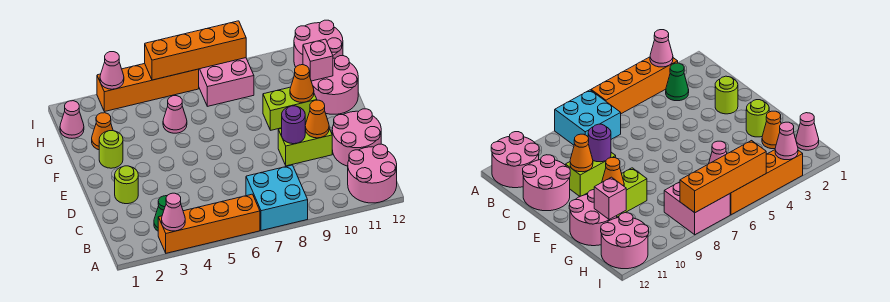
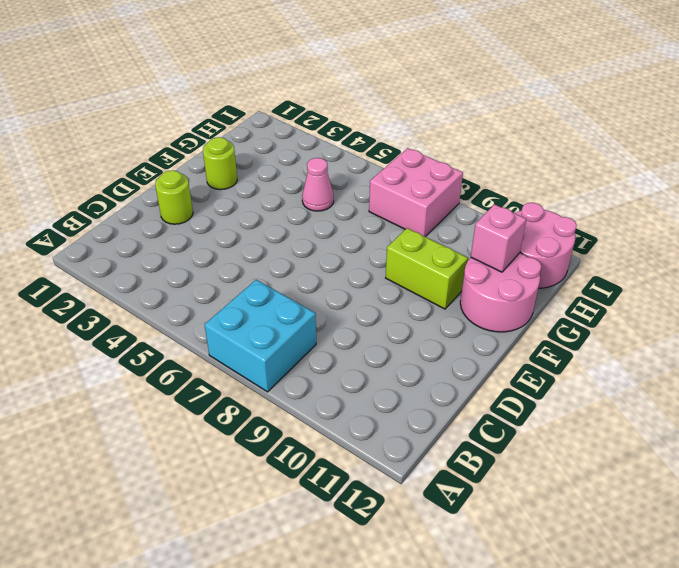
none -> orange 1x4 brick [158,194,260,253]
none -> pink 2x2 round brick [348,144,397,203]
none -> green 1x1 cone [154,196,167,231]

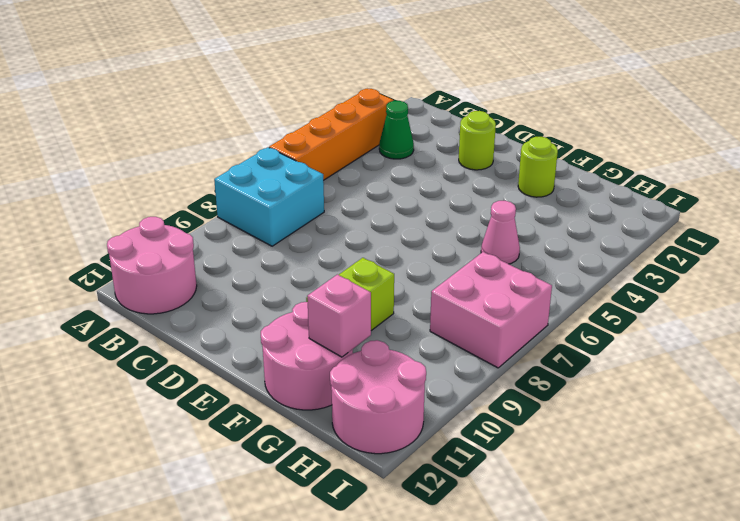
none -> pink 2x2 round brick [332,109,381,166]
none -> lime 1x2 brick [278,123,332,166]
none -> orange 1x1 cone [92,113,113,150]

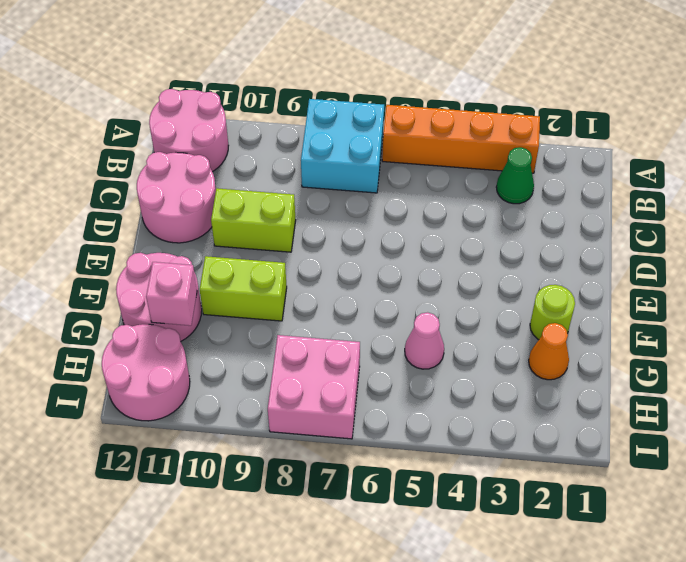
none -> lime 1x1 round brick [115,166,138,204]
none -> pink 1x1 cone [60,101,84,138]
none -> orange 1x4 brick [97,64,199,112]

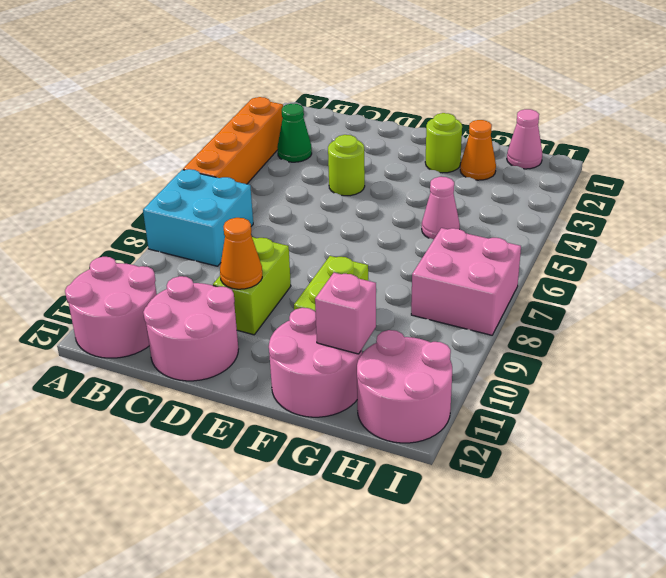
lime 1x1 round brick [328,135,365,196] -> lime 1x1 round brick moved to [115,166,138,204]
none -> orange 1x4 brick [97,64,199,112]
none -> pink 1x1 cone [162,193,185,231]
none -> purple 1x1 round brick [282,106,305,144]

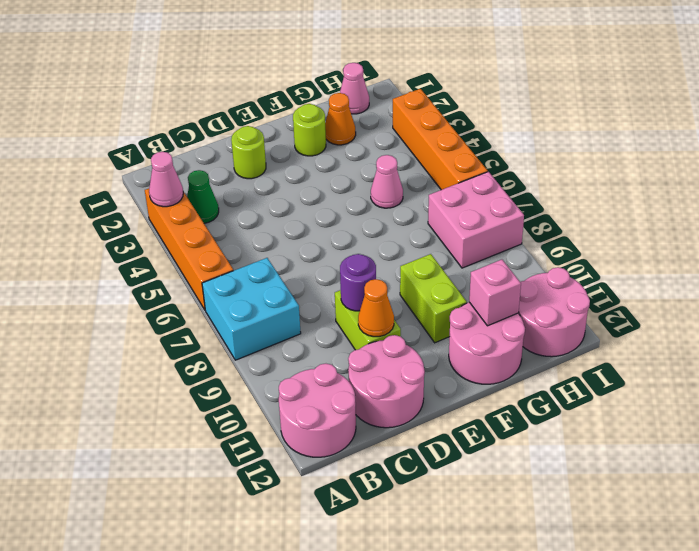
none -> orange 1x1 cone [290,65,314,102]
none -> pink 1x1 cone [100,52,124,89]
none -> orange 1x4 brick [145,21,246,80]

